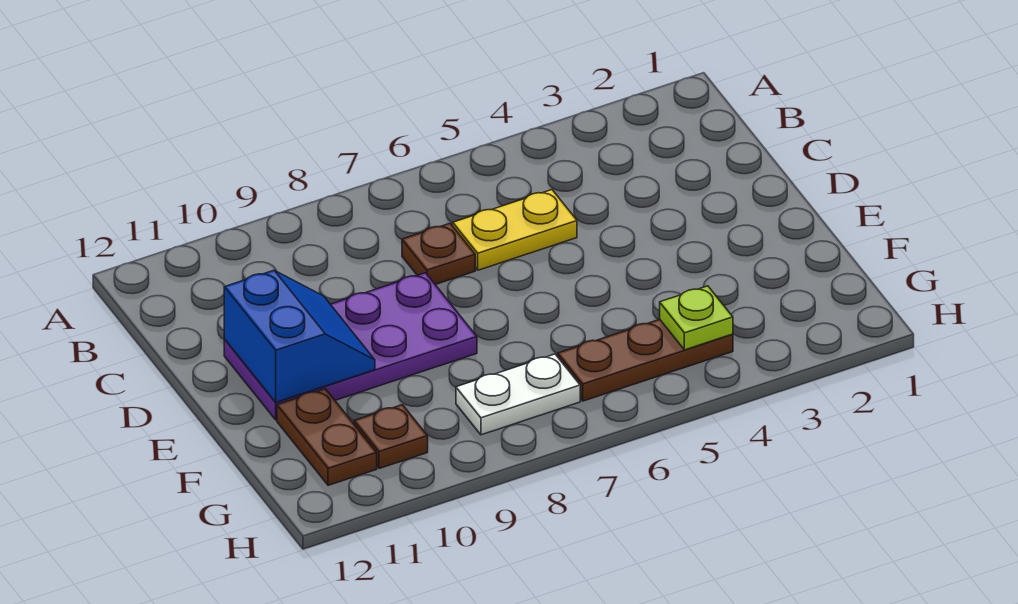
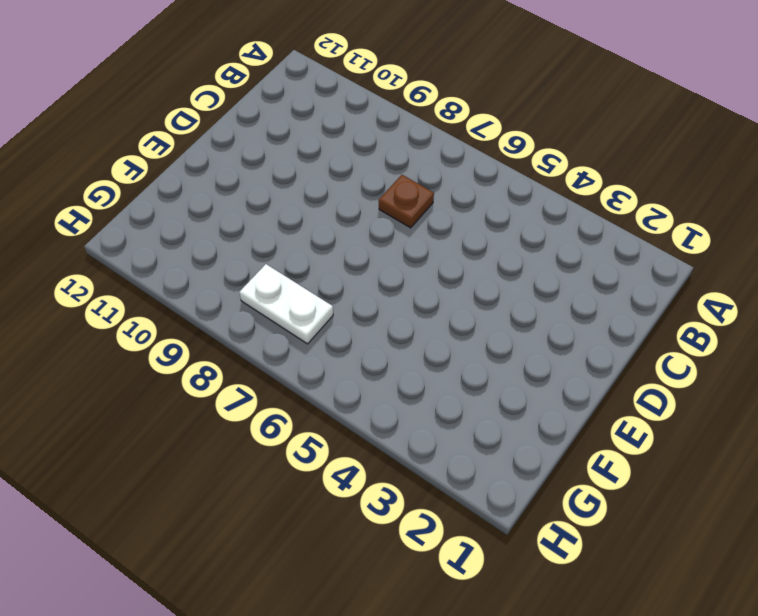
none -> yellow 1x2 plate [453,190,577,270]
none -> purple 2x4 plate [224,273,477,420]

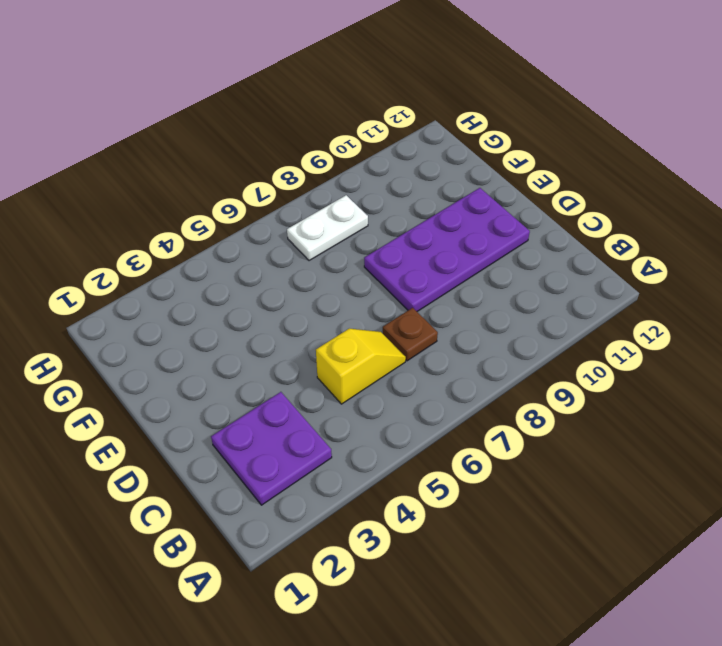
purple 2x2 plate [211,392,332,505] -> none
yellow 1x2 slope [316,329,406,404] -> yellow 1x2 plate [453,190,577,270]
none -> brown 1x2 plate [277,389,377,485]
none -> brown 1x3 plate [558,319,733,401]

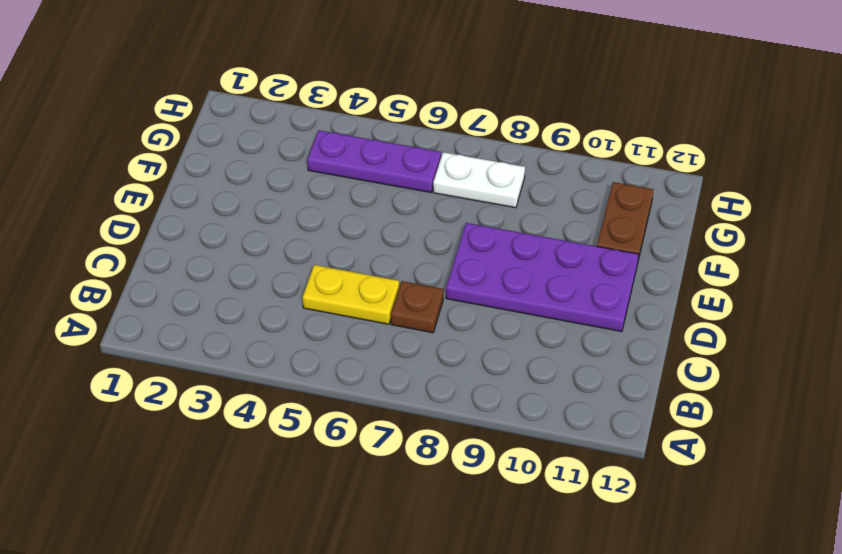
purple 1x3 plate [307,130,441,192] -> brown 1x3 plate [558,319,733,401]
none -> brown 1x1 plate [354,405,428,469]
none -> blue 2x2 slope [224,270,375,402]

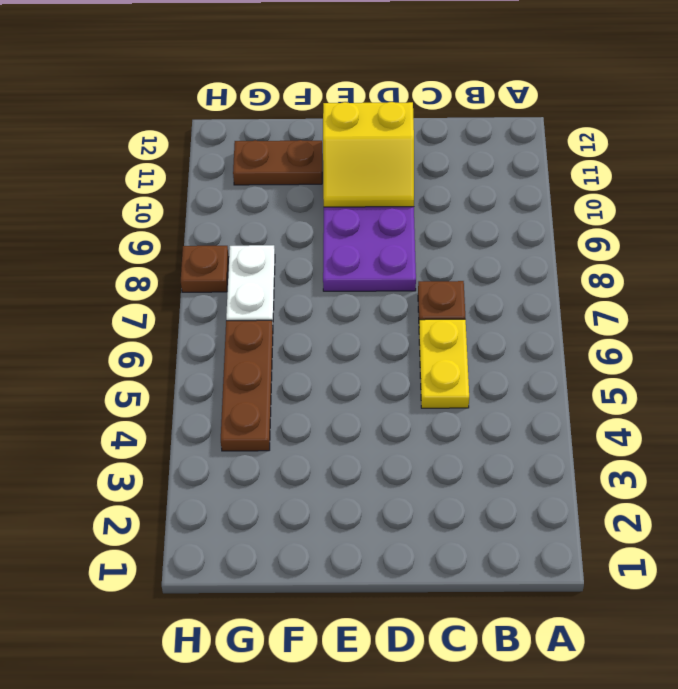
yellow 2x2 slope [323,102,414,207] -> blue 2x2 slope [224,270,375,402]
brown 1x1 plate [181,246,229,292] -> brown 1x1 plate moved to [354,405,428,469]
none -> lime 1x1 plate [660,286,733,350]

